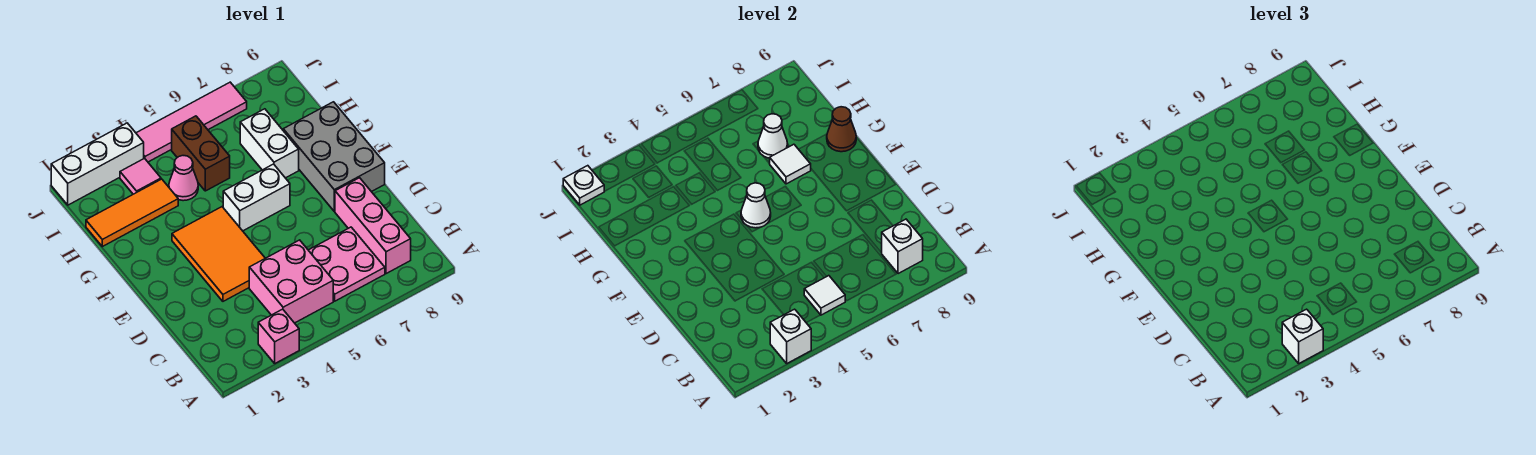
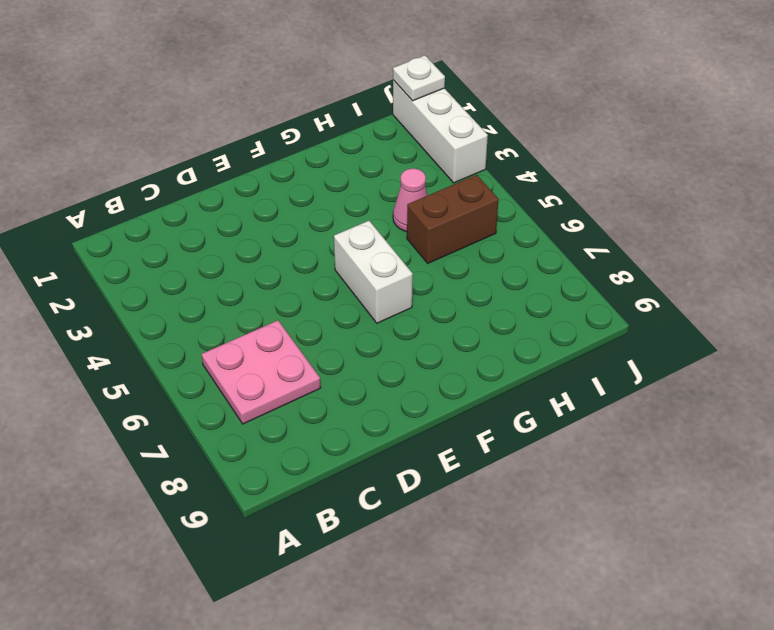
none -> pink 1x1 brick [258,309,299,363]
none -> pink 2x2 brick [249,240,333,323]
none -> pink 1x3 brick [335,178,411,274]

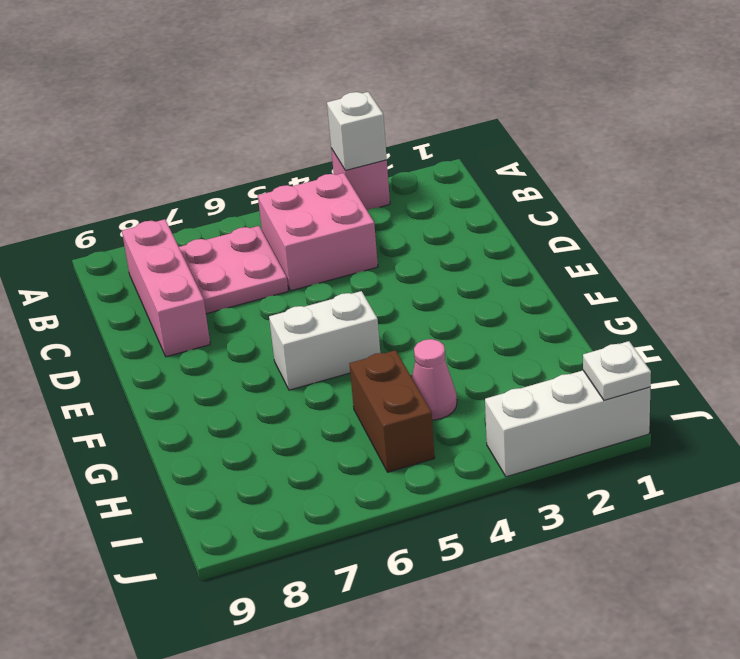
none -> orange 2x3 tile [172,207,265,301]
none -> grey 2x3 brick [283,102,385,211]
none -> white 1x2 brick [240,109,299,178]

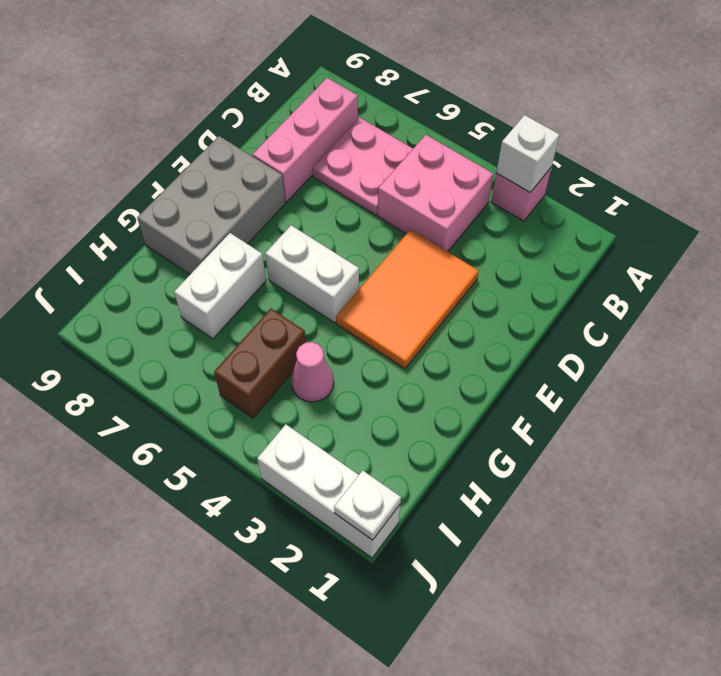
none -> orange 1x3 tile [86,179,178,247]
none -> pink 1x1 tile [120,159,161,194]
none -> pink 1x4 tile [136,82,247,162]

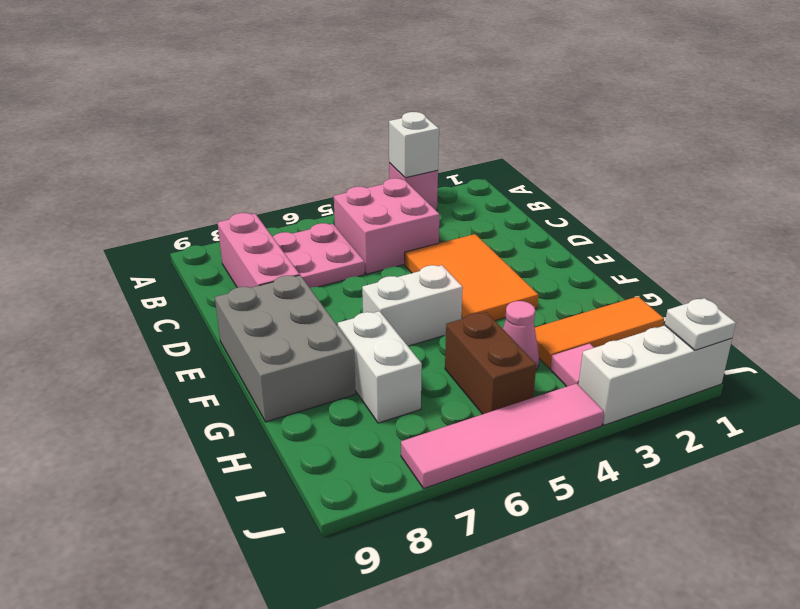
none -> white 1x1 tile [804,276,845,315]
none -> white 1x1 brick [882,219,923,274]
none -> white 1x1 cone [741,183,771,228]

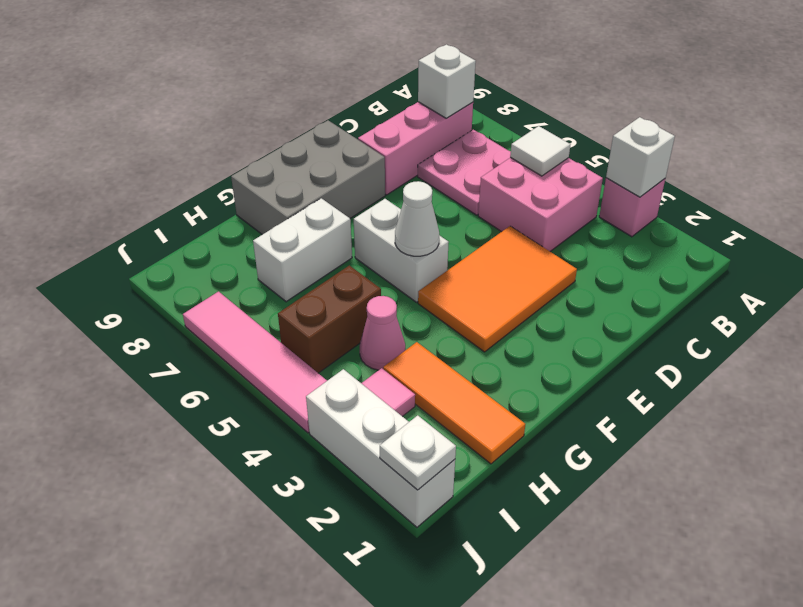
none -> white 1x1 tile [769,144,811,184]
none -> brown 1x1 cone [827,107,856,152]
none -> white 1x1 cone [758,114,788,158]

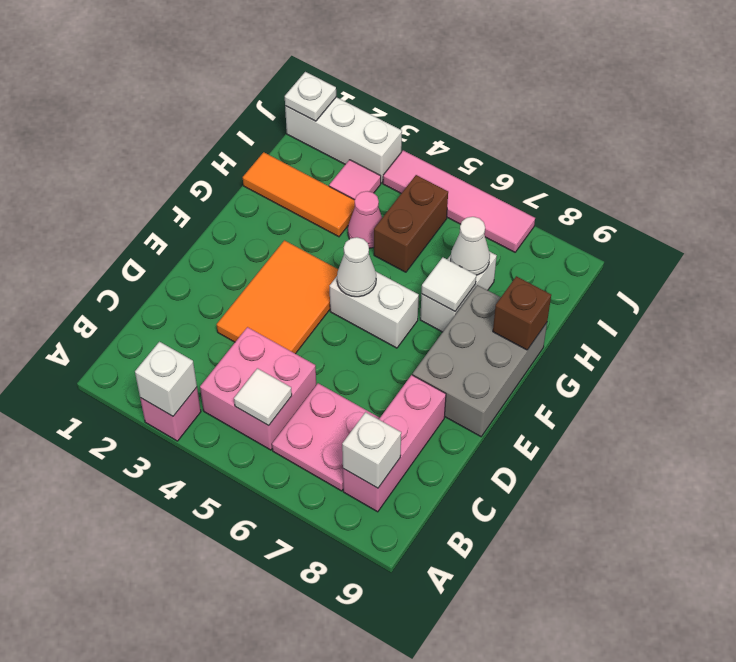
brown 1x1 brick [493,276,551,350] -> brown 1x1 cone [827,107,856,152]
none -> white 1x1 brick [1282,309,1323,363]

